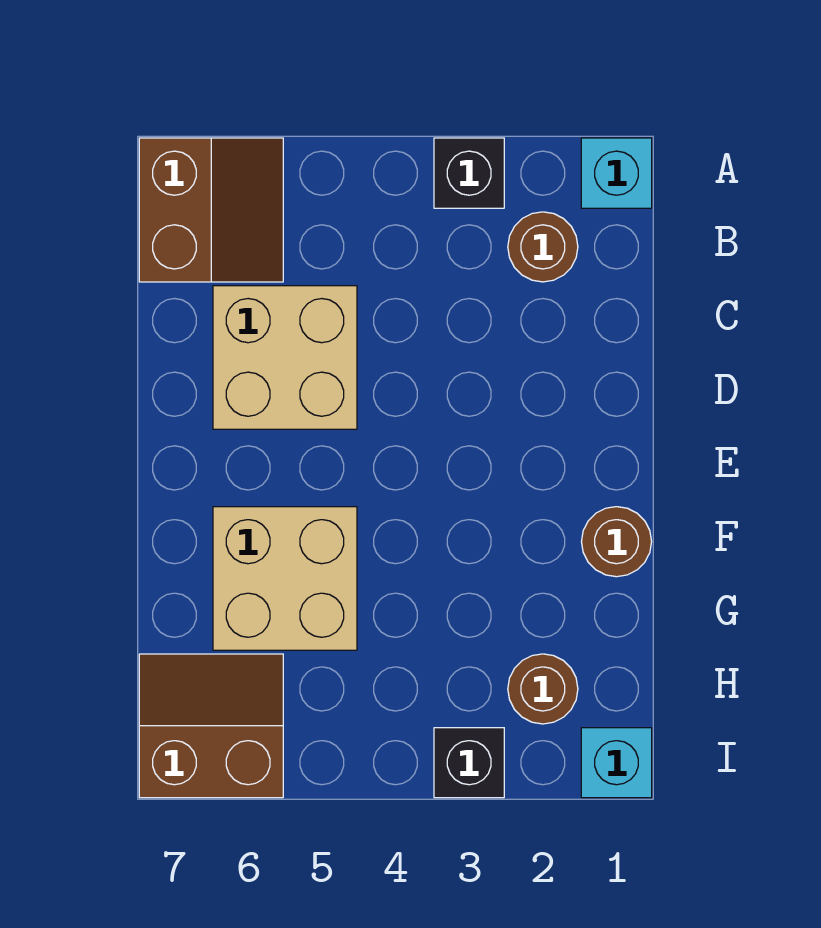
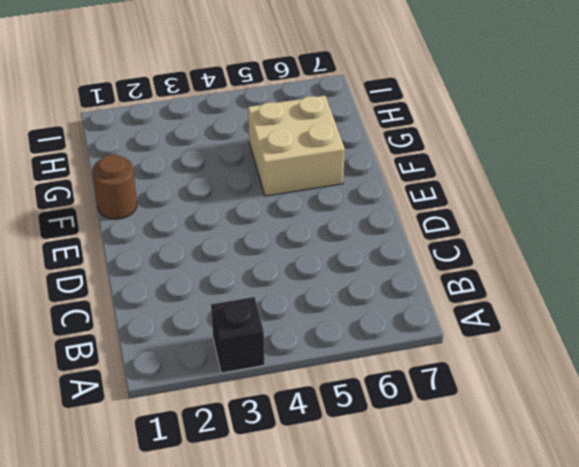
none -> cyan 1x1 brick [581,138,652,208]
none -> brown 2x2 slope [139,138,283,282]

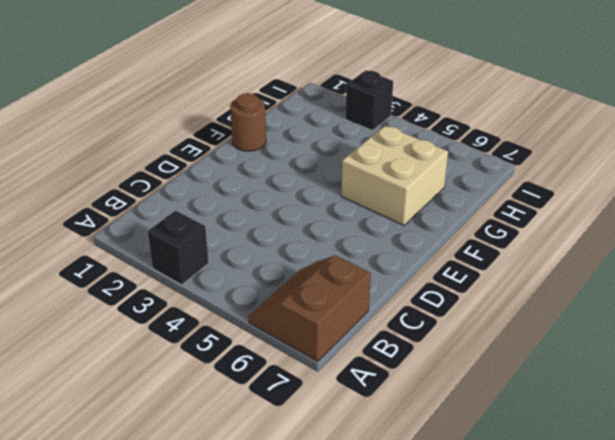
none -> cyan 1x1 brick [581,138,652,208]
none -> brown 1x1 round brick [508,212,578,282]

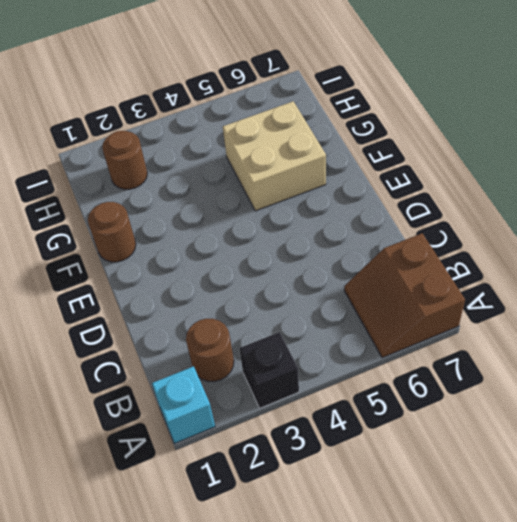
none -> tan 2x2 brick [213,286,357,429]
none -> brown 2x2 slope [139,654,283,798]

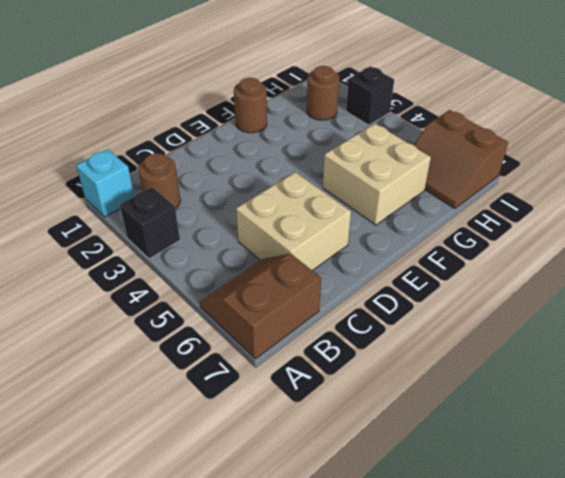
none -> cyan 1x1 brick [581,728,652,798]

